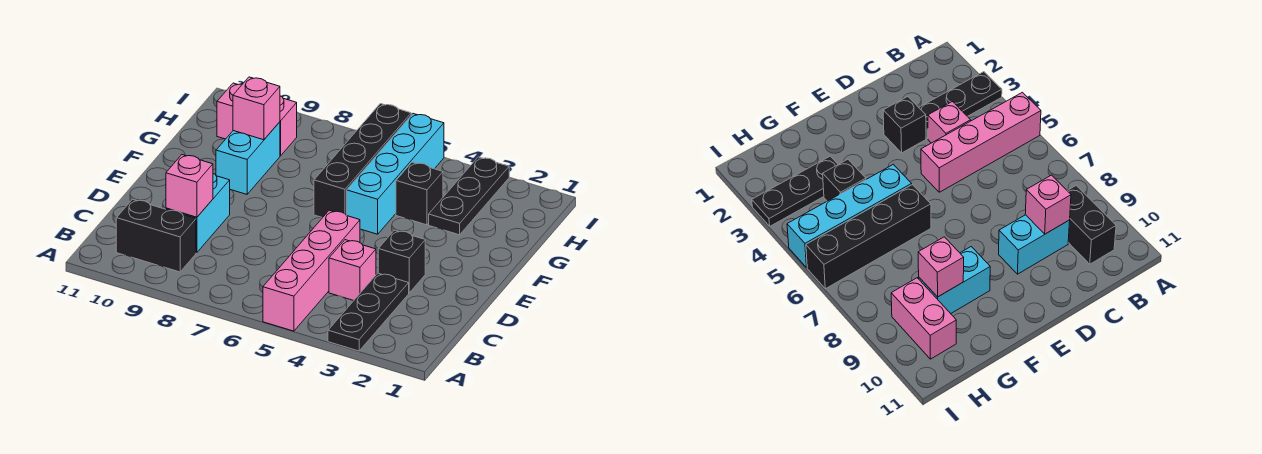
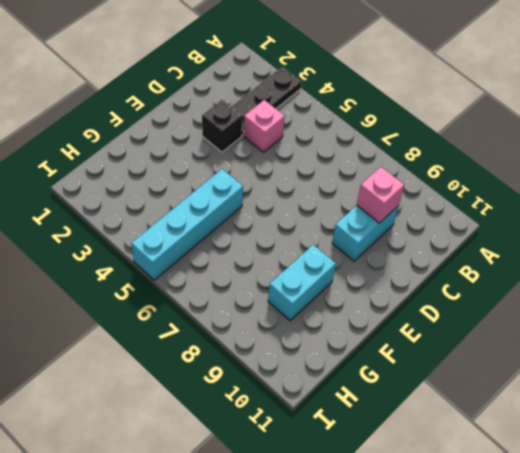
none -> pink 1x4 brick [263,210,360,331]
none -> black 1x2 brick [116,199,196,272]
none -> black 1x4 brick [314,104,411,218]

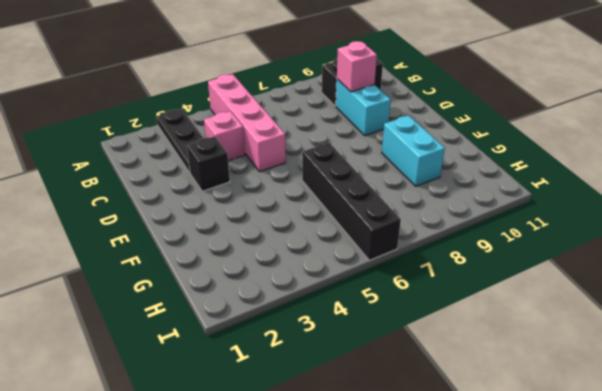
none -> cyan 1x4 brick [347,114,444,234]
none -> black 1x3 plate [429,157,509,235]
none -> black 1x1 brick [396,162,443,225]

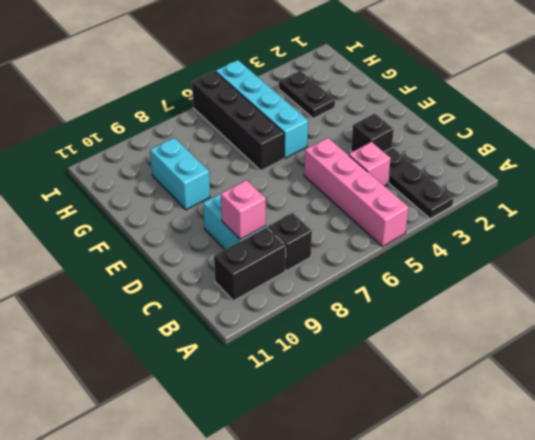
black 1x1 brick [268,213,312,271] -> black 1x1 brick moved to [396,162,443,225]
black 1x2 plate [279,71,335,118] -> black 1x3 plate [429,157,509,235]
none -> pink 1x2 brick [217,83,297,156]
none -> pink 1x1 brick [233,77,280,140]

